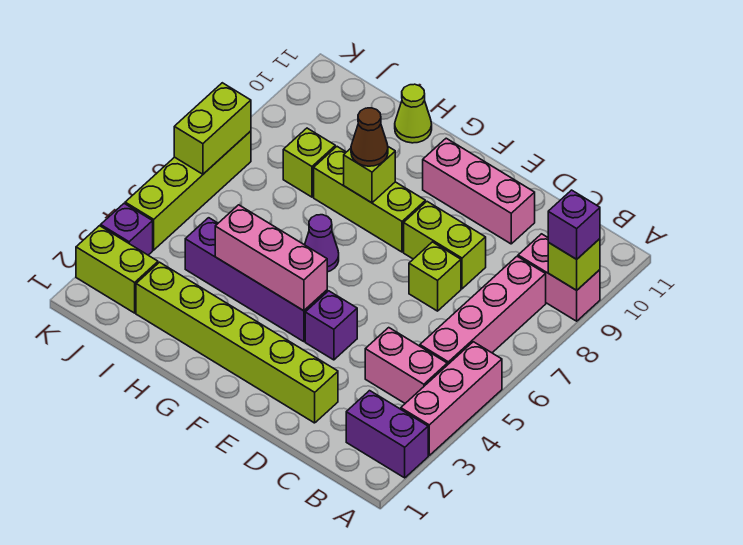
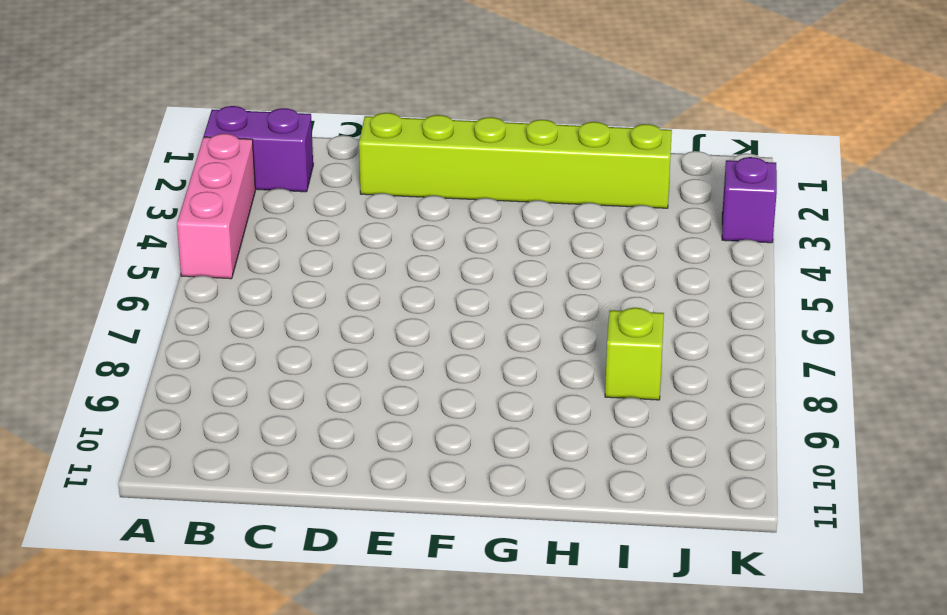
none -> pink 1x2 brick [518,234,600,321]
none -> pink 1x2 brick [365,328,447,403]
none -> pink 1x4 brick [420,256,546,365]

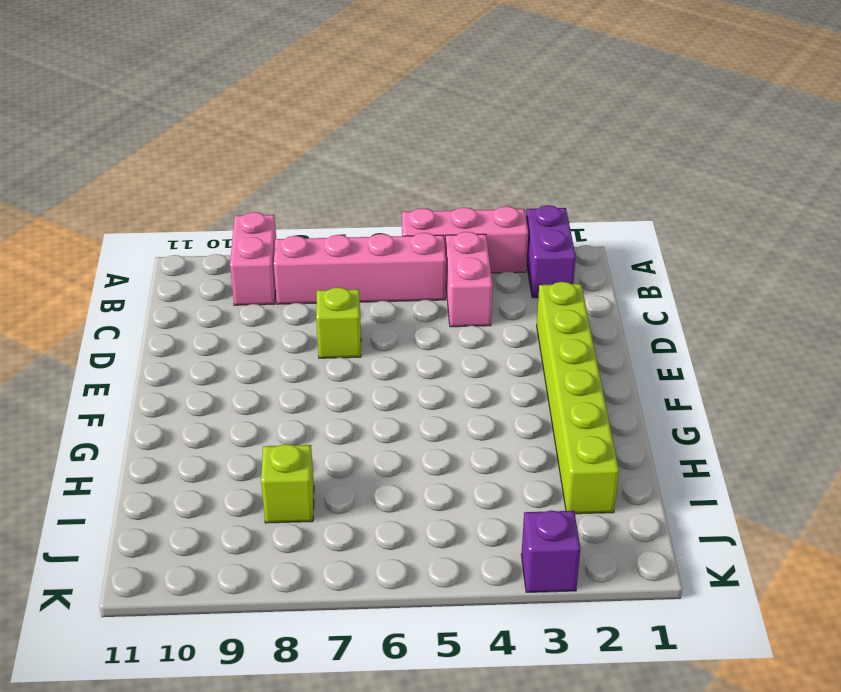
none -> lime 1x2 brick [404,202,486,289]
none -> pink 1x3 brick [423,138,535,244]
none -> purple 1x1 brick [305,291,357,360]

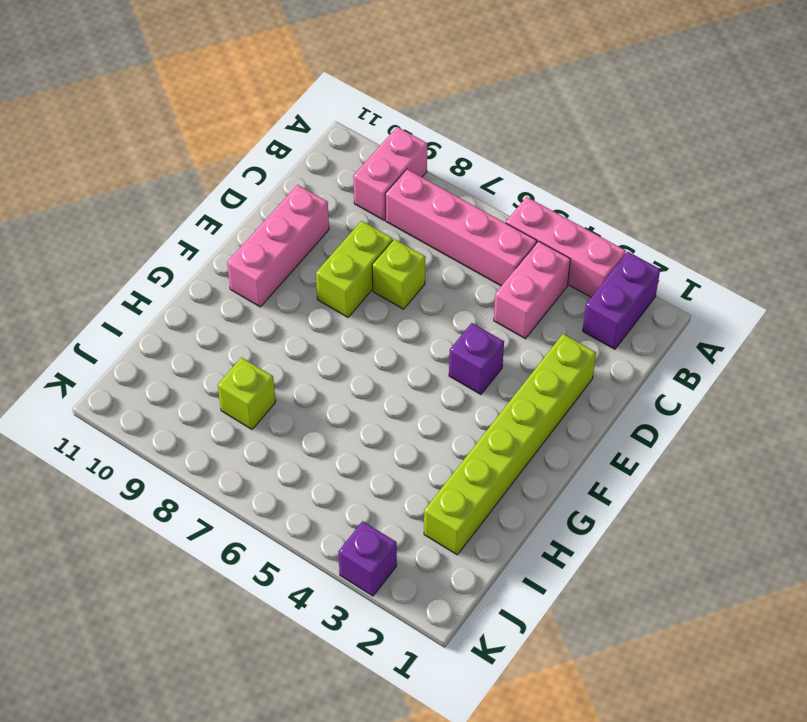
none -> purple 1x4 brick [185,218,327,342]
none -> lime 1x3 brick [314,147,425,252]
none -> purple 1x1 cone [305,215,339,272]

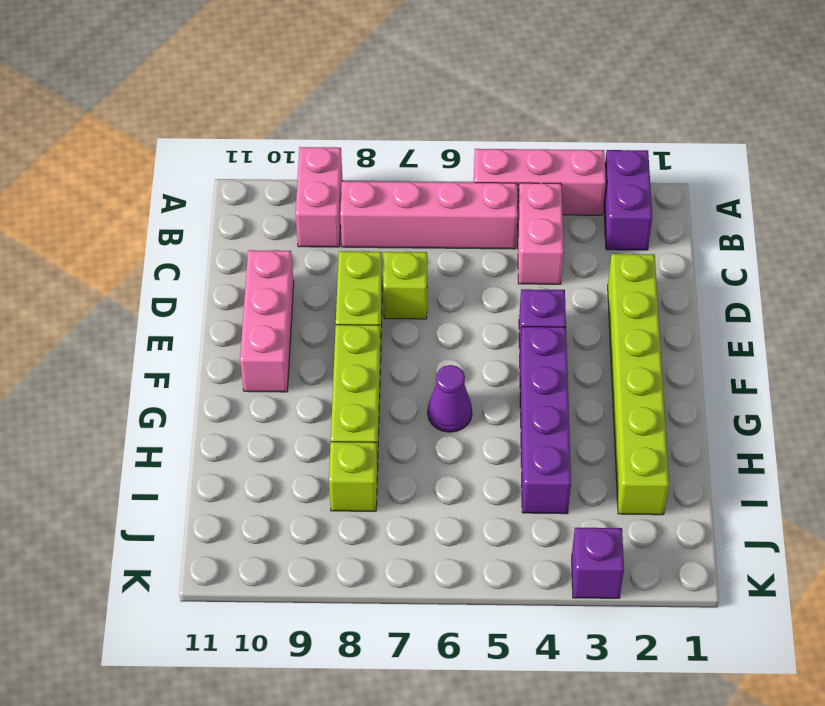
none -> lime 1x1 cone [395,84,432,143]
none -> lime 1x2 brick [76,226,158,313]
none -> lime 1x4 brick [125,131,251,250]

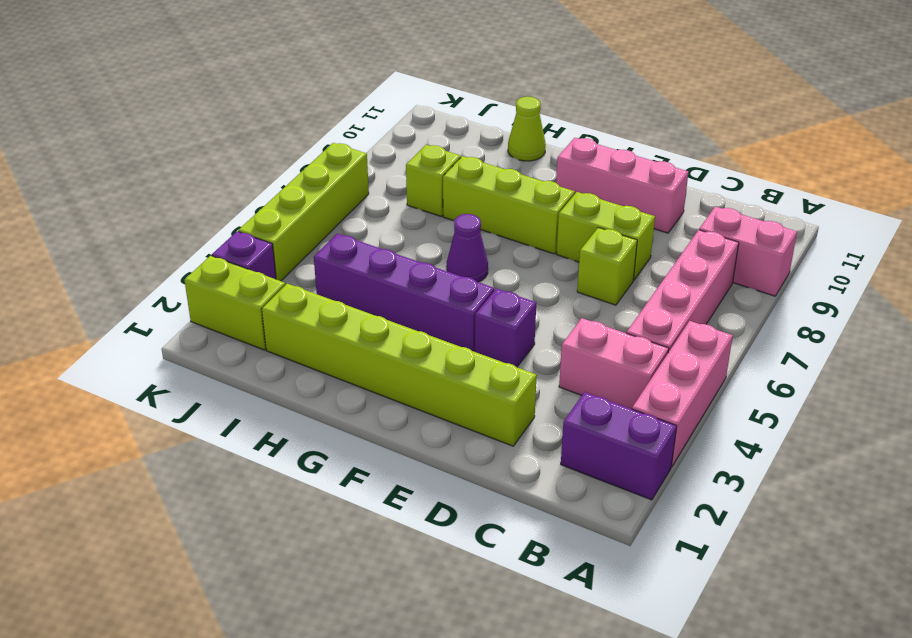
none -> lime 1x1 brick [548,239,600,290]
none -> pink 1x3 brick [215,205,327,311]
none -> lime 1x1 brick [344,147,395,203]

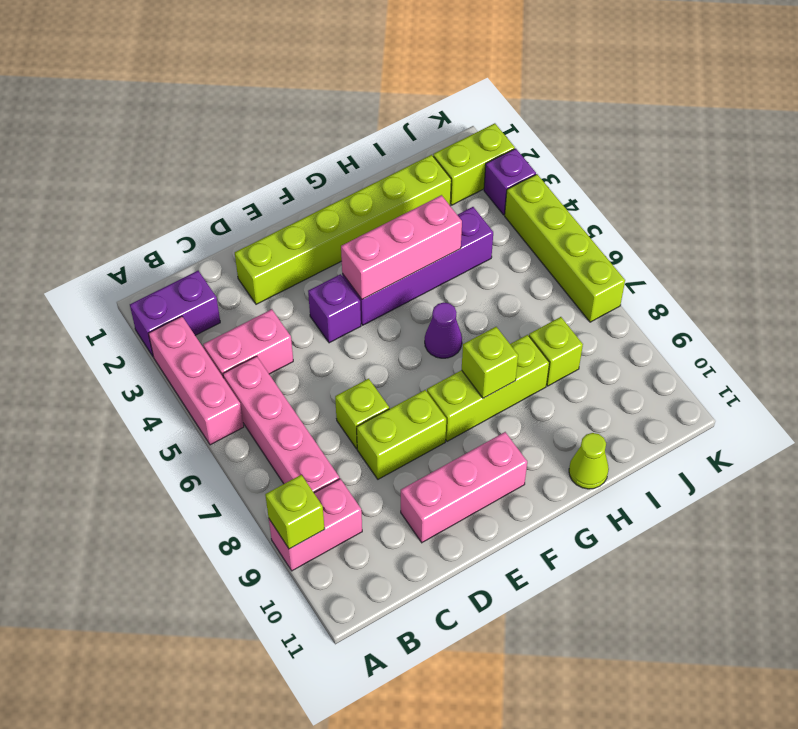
none -> lime 1x2 brick [174,83,251,174]
none -> purple 1x1 brick [548,190,600,259]
none -> brown 1x1 cone [351,108,388,166]

